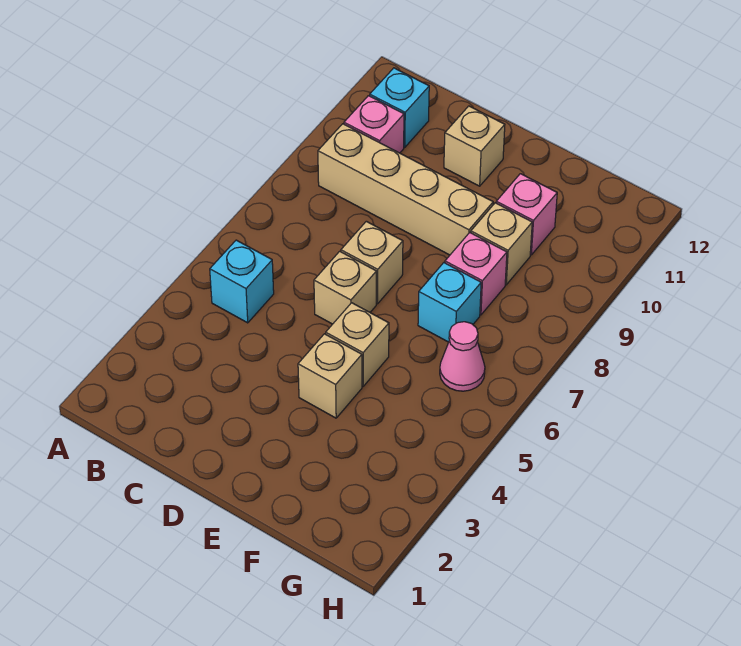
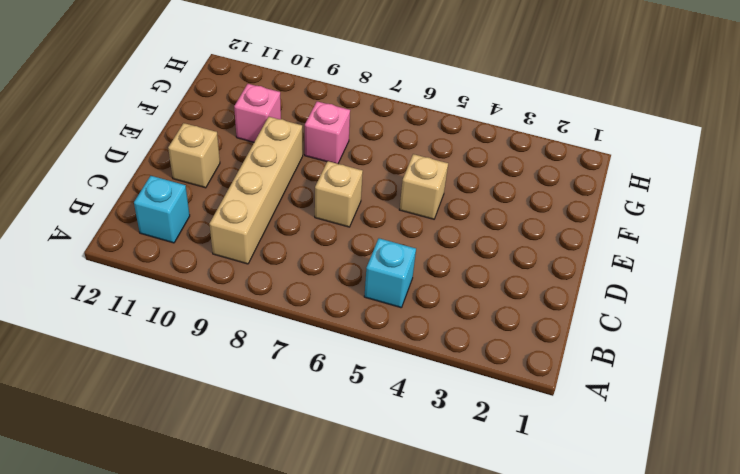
none -> pink 1x1 brick [344,96,404,153]
none -> tan 1x1 brick [314,251,376,324]
none -> tan 1x1 brick [298,334,362,418]

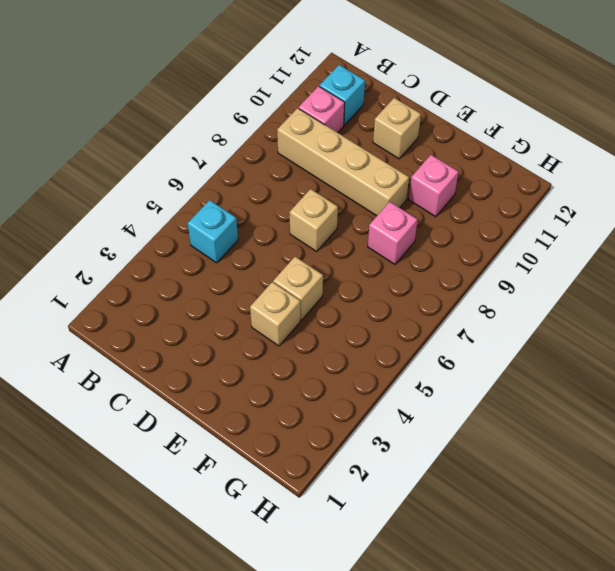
none -> tan 1x1 brick [314,251,376,324]
none -> cyan 1x1 brick [418,263,481,342]
none -> tan 1x1 brick [471,203,532,285]

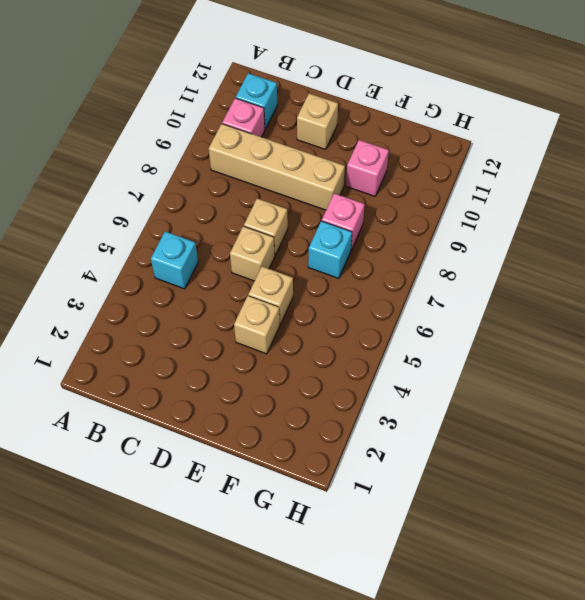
none -> tan 1x1 brick [471,203,532,285]
none -> pink 1x1 cone [440,322,485,391]

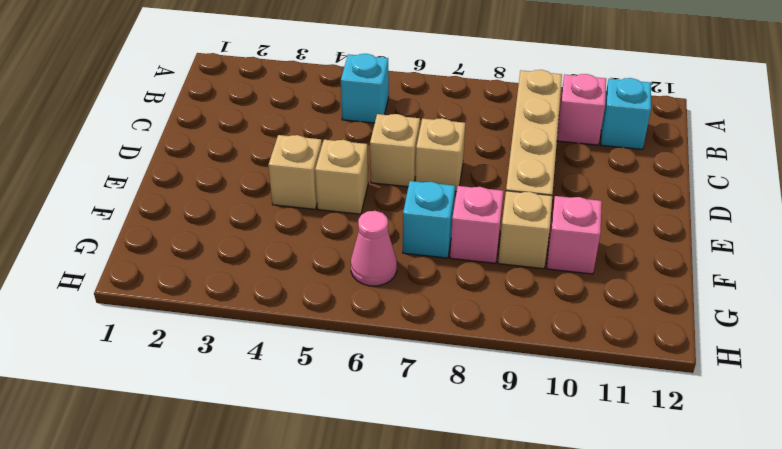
none -> tan 1x1 brick [444,106,505,186]

